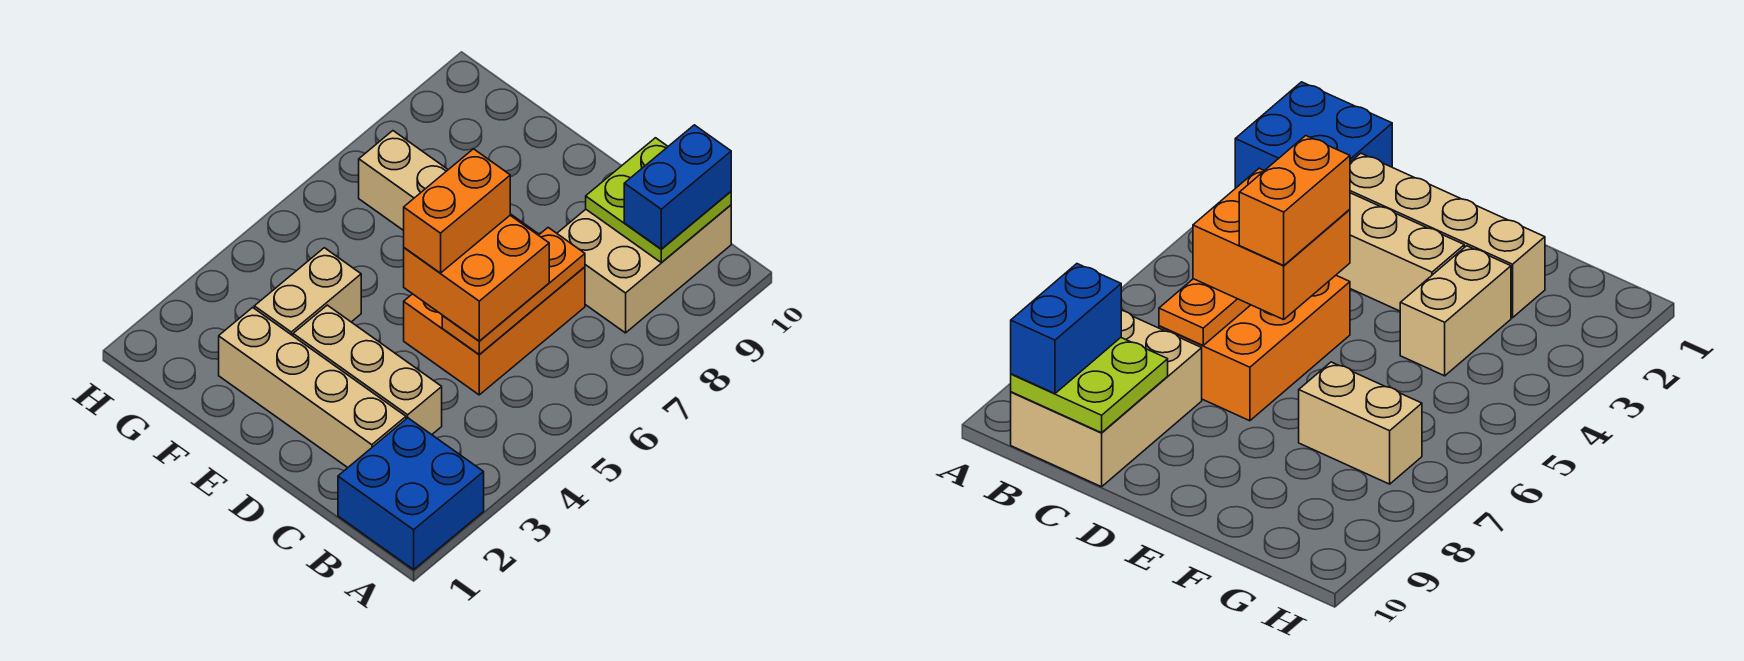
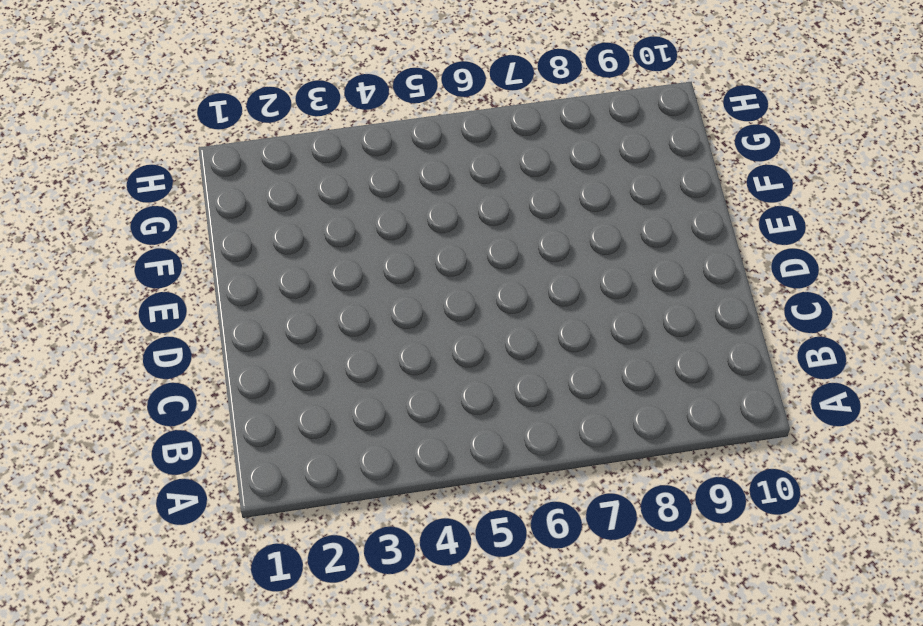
none -> blue 2x2 brick [338,418,484,570]
none -> tan 2x3 brick [557,205,731,333]
none -> tan 1x4 brick [219,307,406,467]

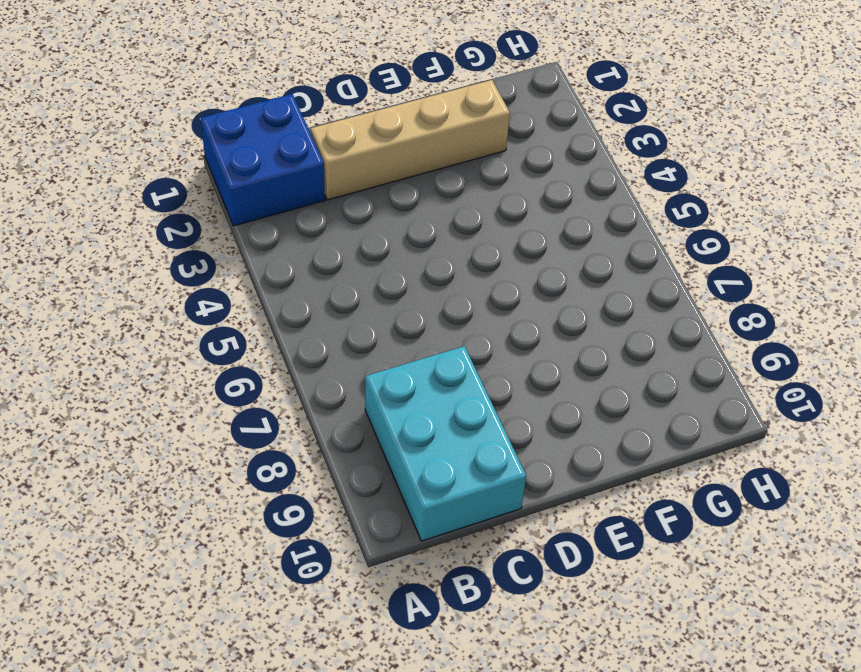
cyan 2x3 brick [365,346,526,541] -> tan 2x3 brick [557,205,731,333]
none -> tan 1x3 brick [293,305,442,435]
none -> orange 2x3 brick [404,214,585,395]
none -> tan 1x2 brick [254,248,361,336]

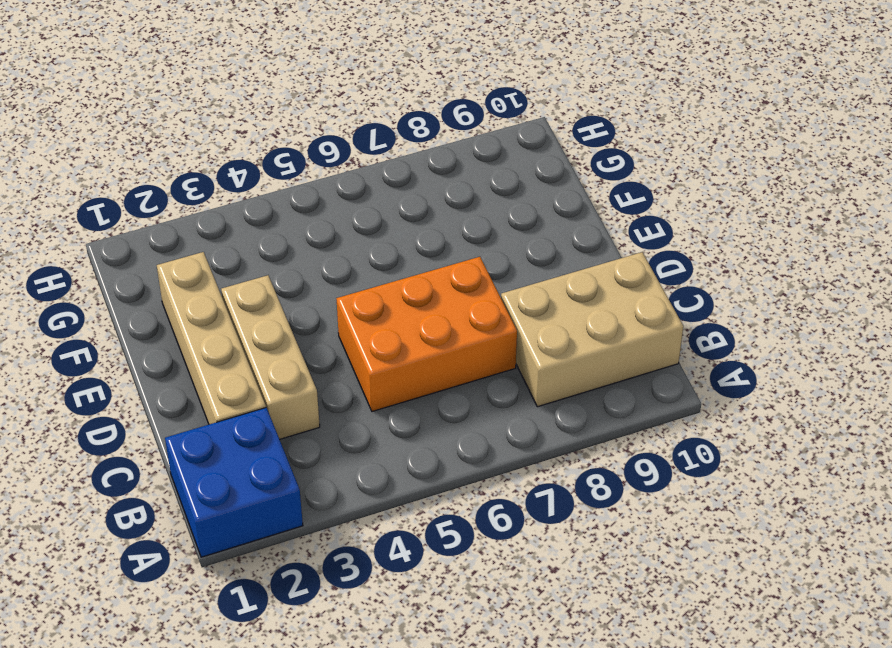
none -> tan 1x2 brick [254,248,361,336]
none -> tan 1x2 brick [359,131,448,231]
none -> lime 2x2 plate [586,138,731,263]

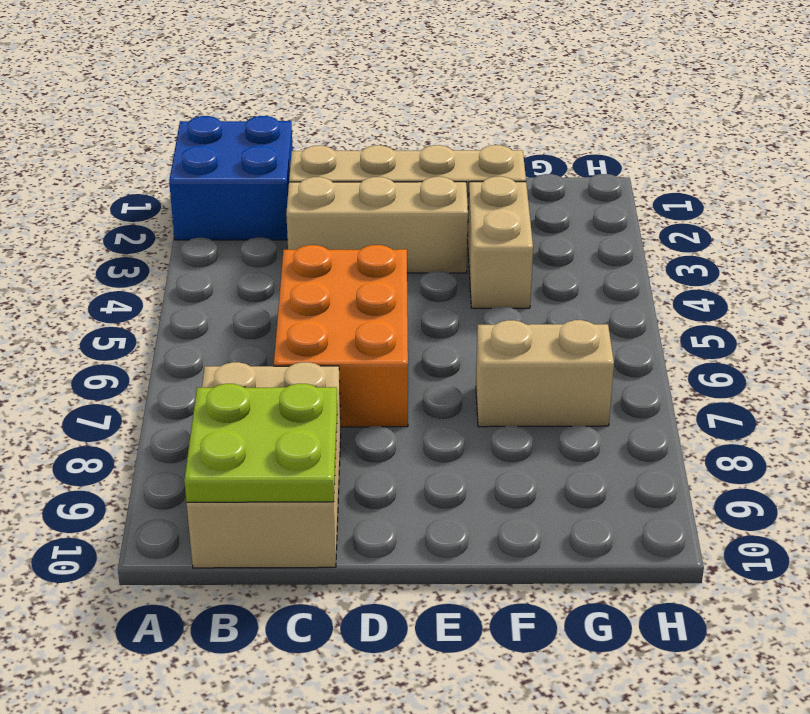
none -> orange 1x3 plate [442,228,585,355]
none -> blue 1x2 brick [624,125,731,249]
none -> orange 2x2 brick [404,215,549,341]

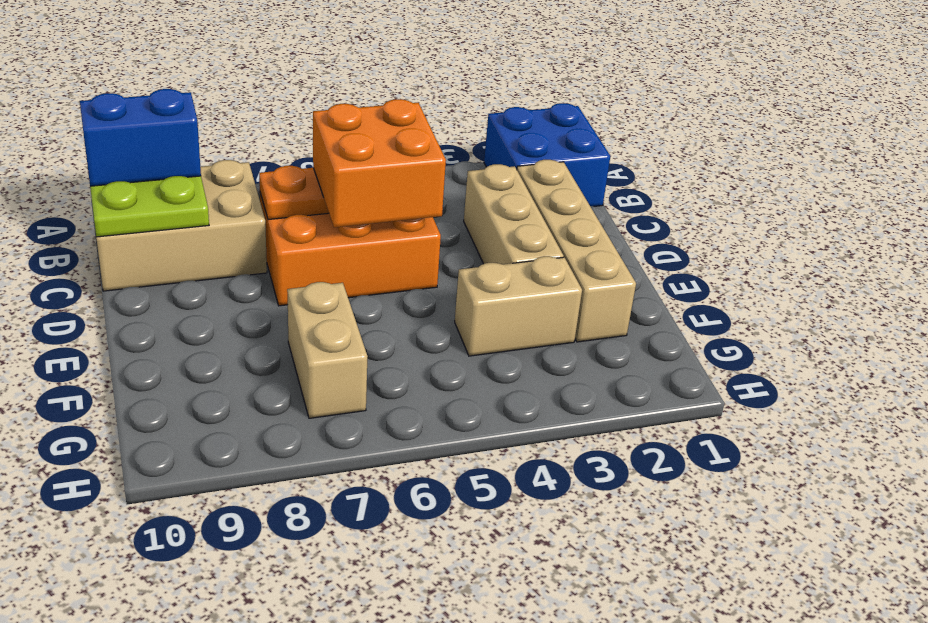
none -> orange 1x2 brick [404,149,510,273]

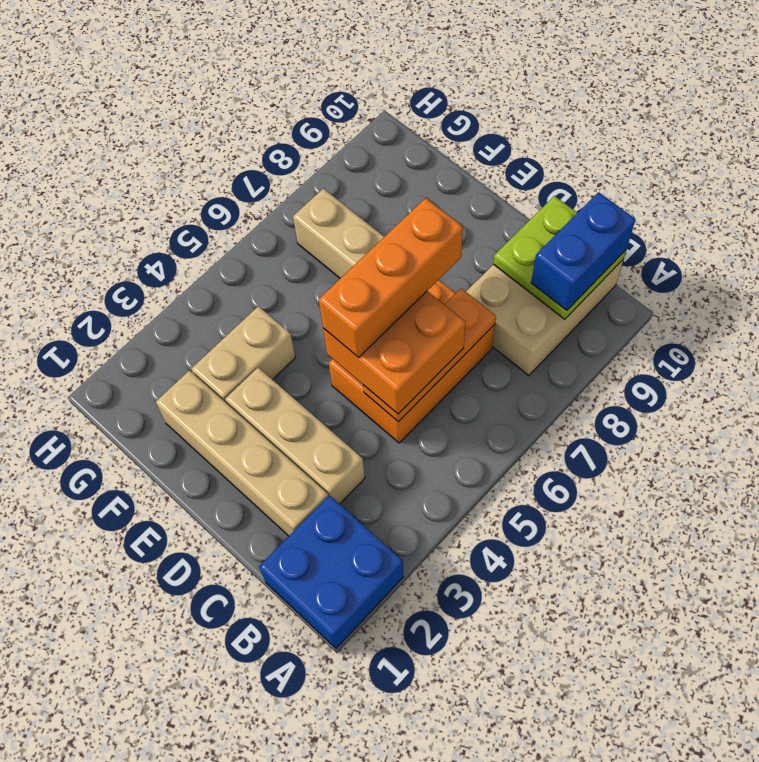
orange 1x3 brick [319,198,463,358] -> orange 1x2 brick [404,149,510,273]

